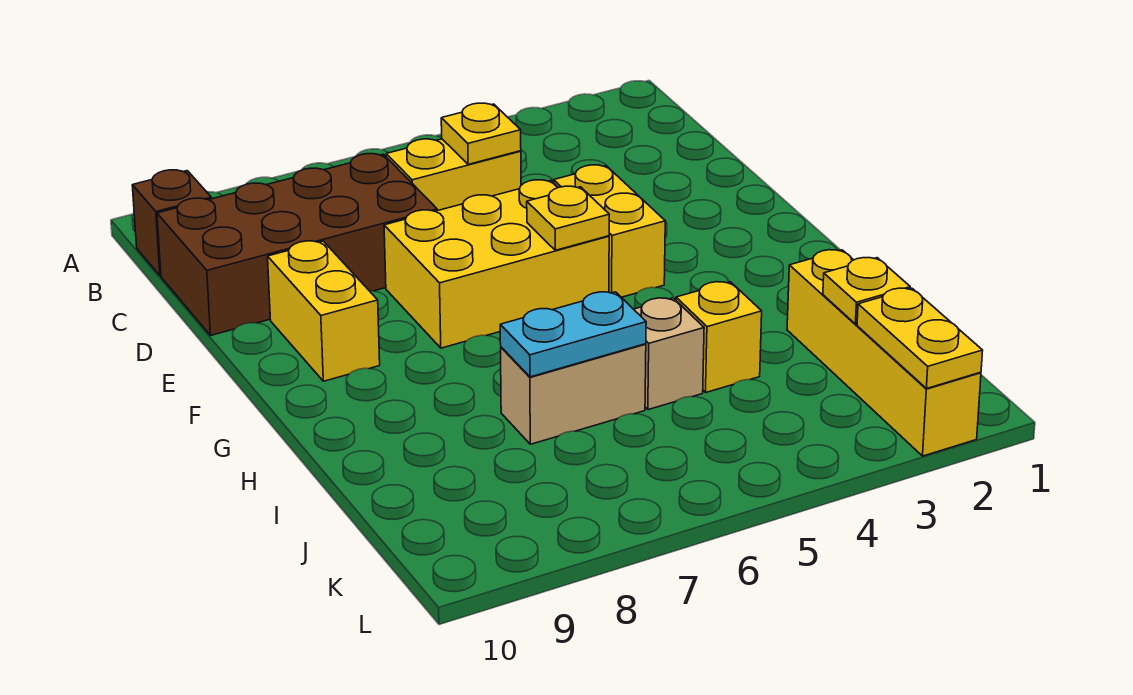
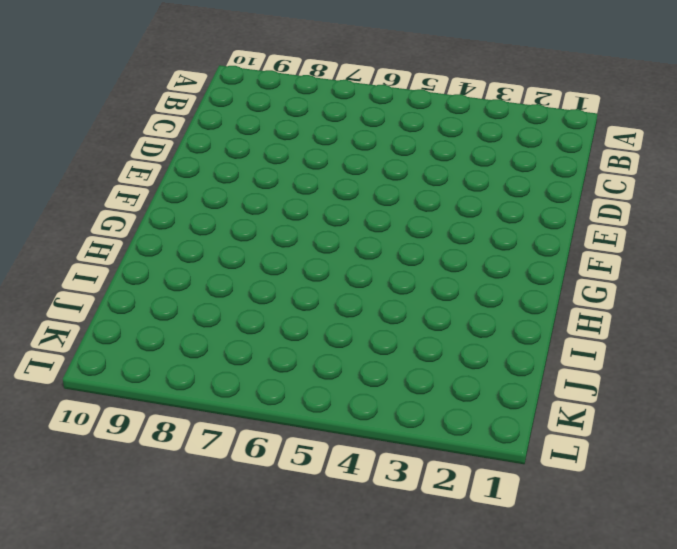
none -> brown 1x1 brick [132,170,211,276]
none -> yellow 1x2 brick [386,139,521,211]
none -> brown 2x4 brick [157,154,437,335]

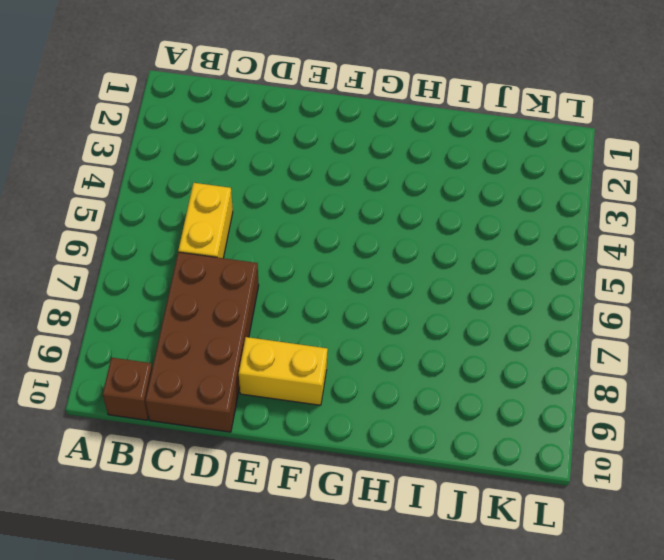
none -> yellow 1x2 brick [554,165,665,297]
none -> yellow 2x3 brick [384,180,609,348]
none -> yellow 1x4 brick [787,250,981,456]

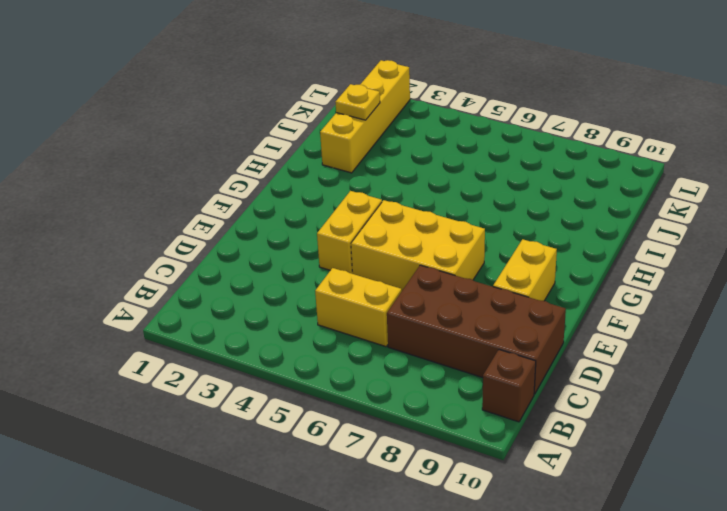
none -> yellow 1x1 brick [676,282,762,392]
none -> tan 1x1 brick [634,298,704,410]
none -> tan 1x2 brick [501,344,646,444]

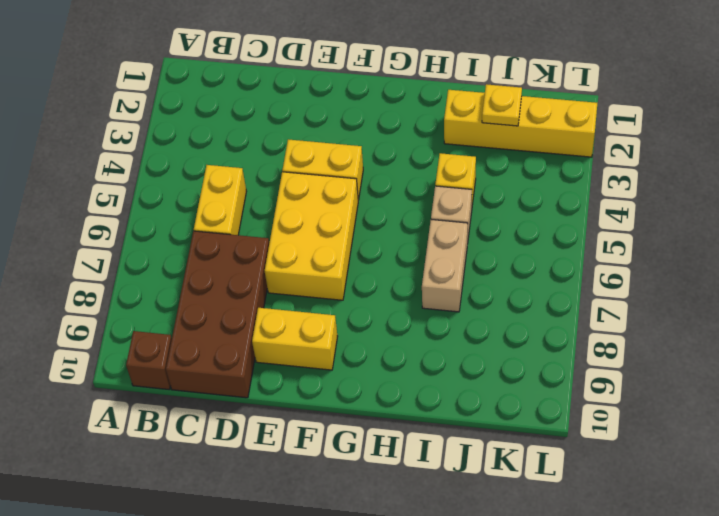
none -> yellow 1x1 plate [441,103,521,164]
none -> yellow 1x1 plate [527,186,609,250]
none -> cyan 1x2 plate [500,292,646,377]

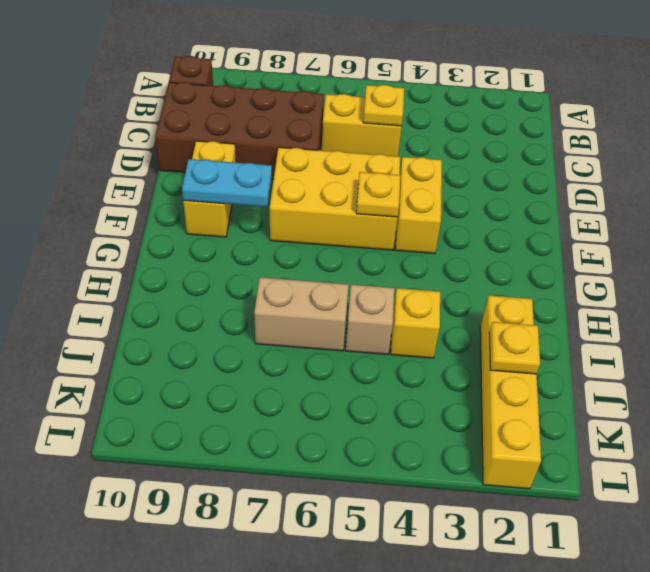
cyan 1x2 plate [182,159,272,207] -> cyan 1x2 plate moved to [500,292,646,377]
none -> yellow 1x2 plate [857,288,983,389]

